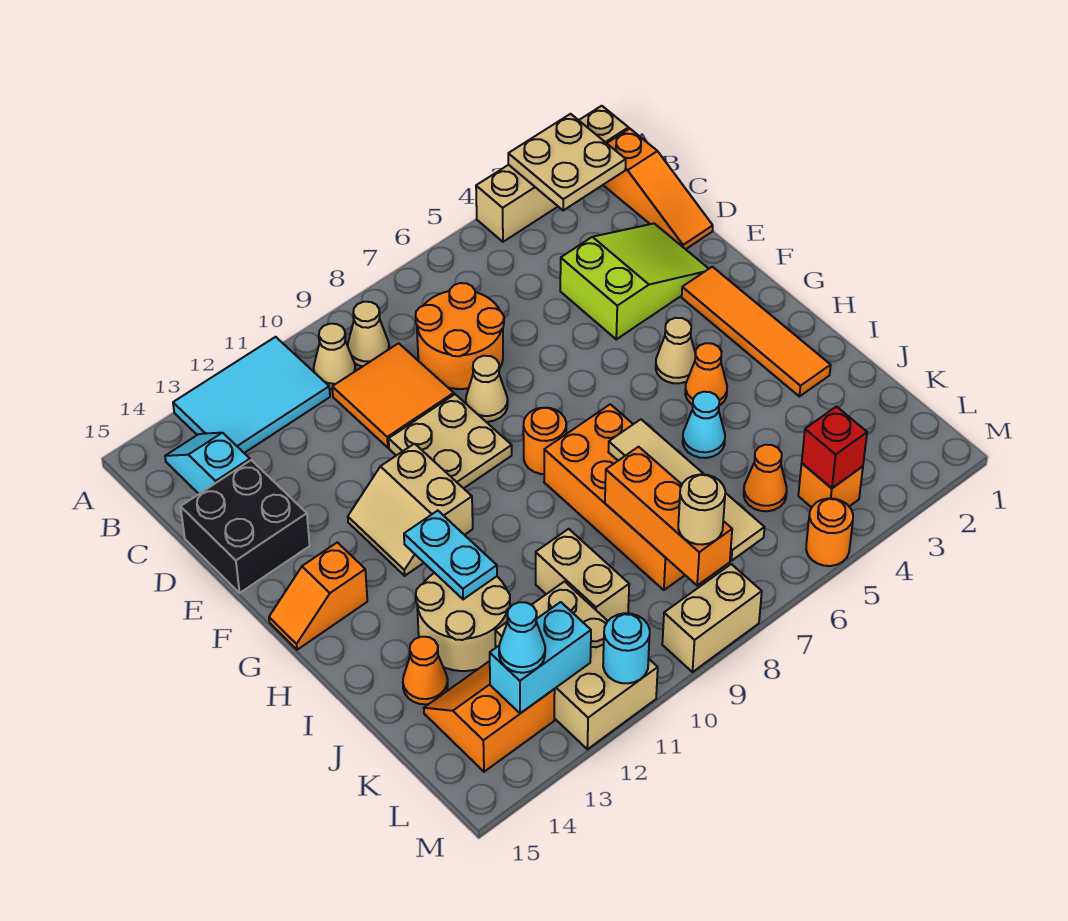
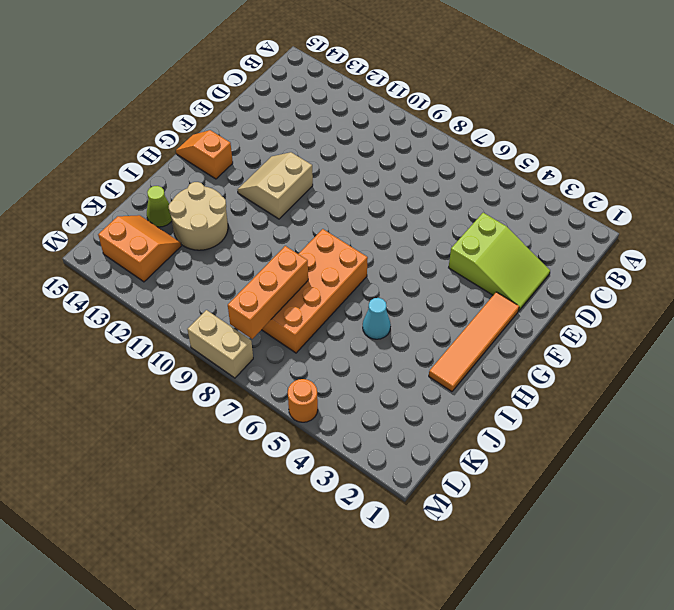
lime 1x1 cone [147,186,172,227] -> orange 1x1 cone [403,637,448,704]
none -> tan 1x4 brick [476,106,628,242]
none -> cyan 2x3 tile [173,337,330,453]
none -> orange 1x3 slope [604,129,713,249]
none -> tan 1x1 cone [348,302,389,367]

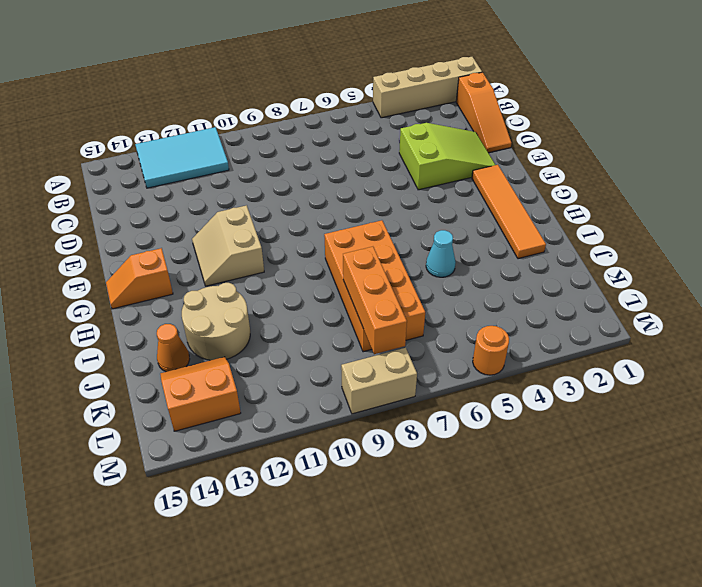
none -> tan 1x1 cone [348,302,389,367]
none -> tan 1x1 cone [314,324,356,389]
none -> cyan 1x2 slope [165,433,250,494]
none -> orange 2x2 round brick [415,283,504,389]

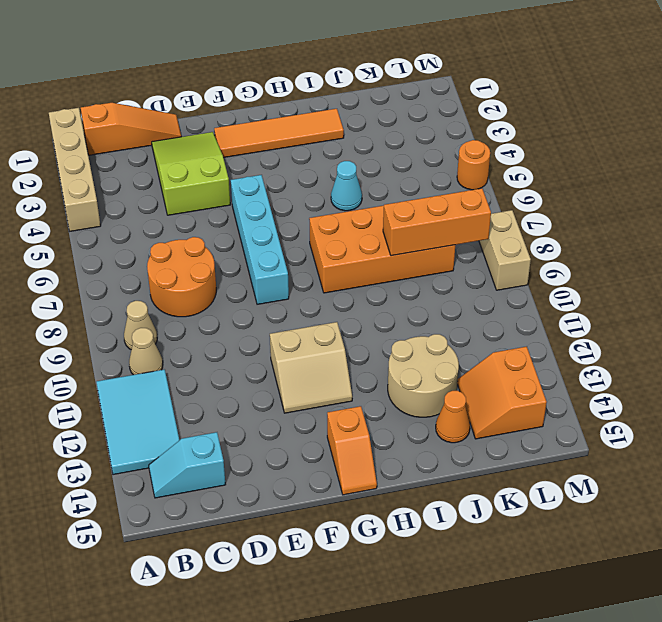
cyan 1x4 brick [231,175,289,304] -> none
none -> orange 2x2 tile [332,343,454,448]
none -> black 2x2 brick [181,460,310,593]
none -> tan 1x1 cone [466,356,508,422]
none -> tan 2x2 plate [389,394,512,488]

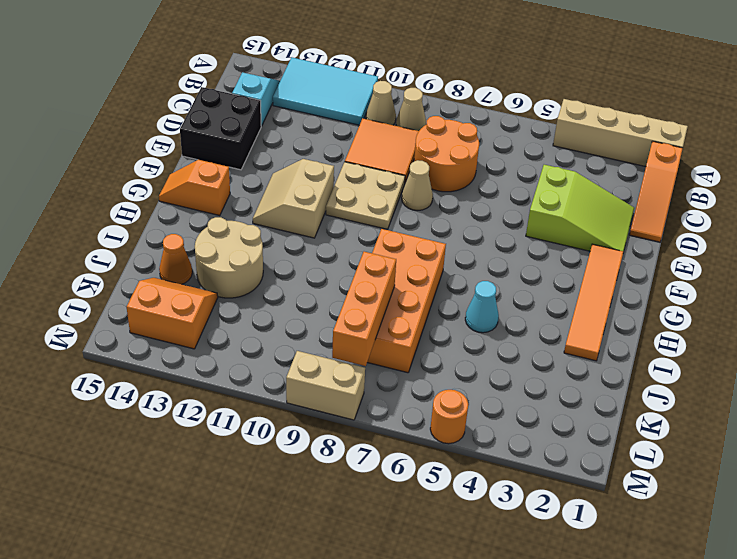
none -> tan 1x1 cone [656,318,696,383]
none -> orange 1x1 round brick [523,408,566,474]
none -> orange 1x1 cone [685,343,727,406]
none -> tan 1x2 brick [536,529,629,621]

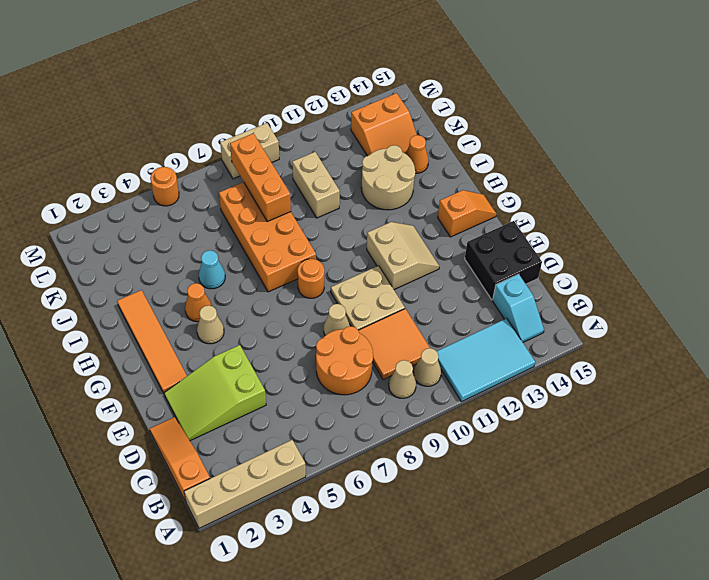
none -> orange 1x1 cone [744,445,787,511]
none -> tan 2x3 brick [495,582,658,749]
none -> orange 1x1 brick [798,463,863,508]
none -> tan 2x2 plate [508,114,626,210]

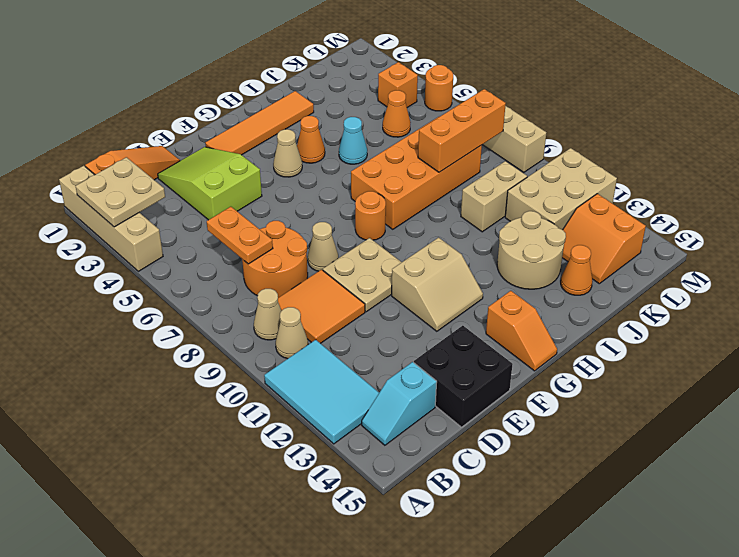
orange 1x2 plate [207,207,273,264] -> none
none -> cyan 1x2 plate [404,511,497,599]
none -> tan 1x4 tile [608,419,765,561]
none -> red 1x1 brick [802,407,867,488]
none -> cyan 1x2 brick [490,602,591,713]

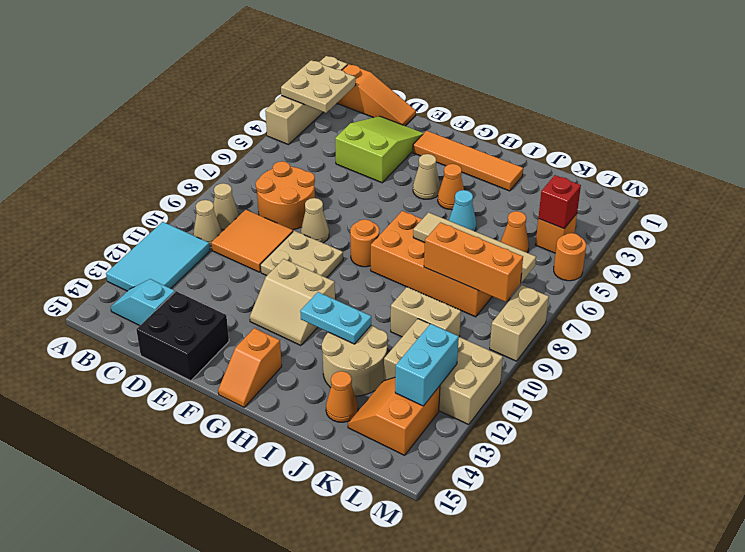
none -> cyan 1x1 round brick [603,613,650,683]
none -> tan 1x1 round brick [678,474,725,545]
none -> cyan 1x1 cone [499,602,545,673]

